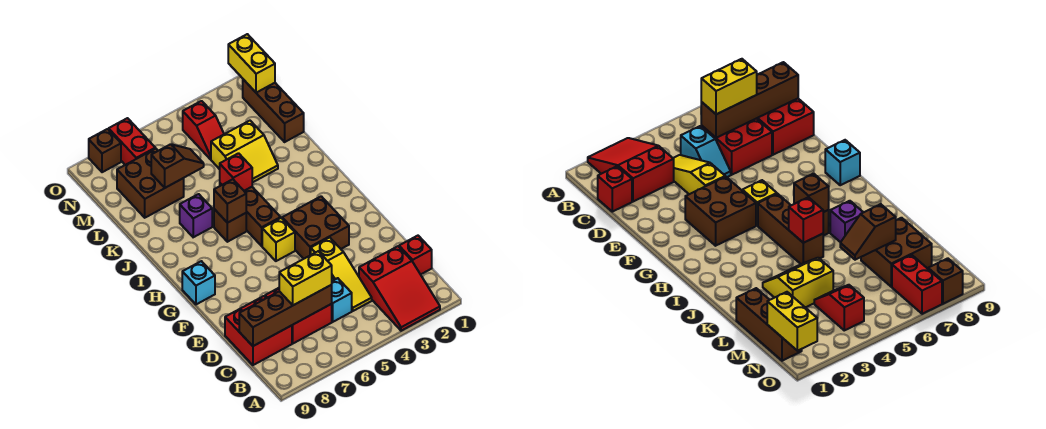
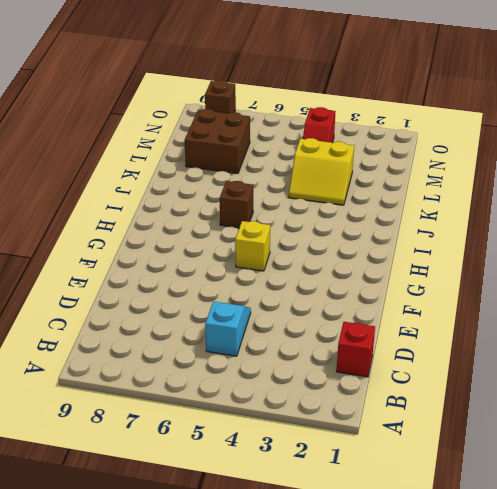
none -> red 2x3 slope [359,246,440,331]
none -> yellow 1x3 slope [311,237,372,311]
none -> red 2x2 brick [265,288,332,343]

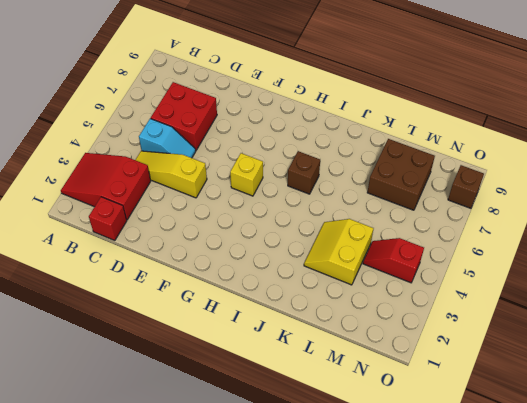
none -> red 2x2 brick [225,296,292,365]
none -> brown 2x2 brick [282,196,349,259]
none -> cyan 1x1 brick [182,261,215,304]

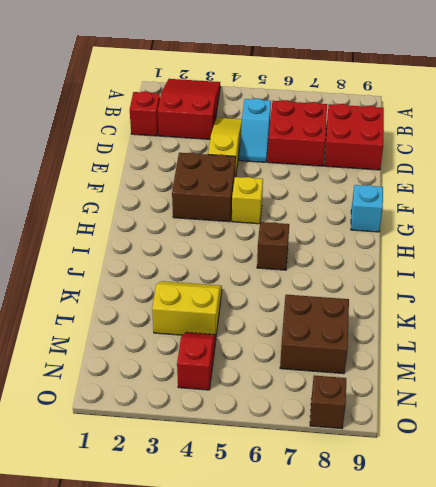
none -> brown 1x3 brick [220,183,281,246]
none -> purple 1x1 brick [180,194,212,237]
none -> brown 1x3 brick [243,79,304,142]

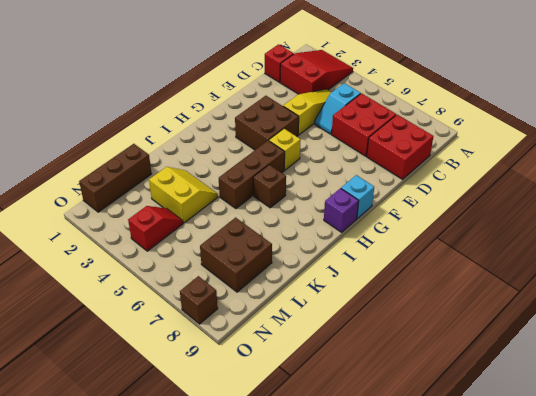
purple 1x1 brick [324,188,359,232] -> purple 1x1 brick moved to [180,194,212,237]
none -> red 1x2 brick [109,118,155,165]
none -> brown 1x4 brick [239,285,332,346]
none -> brown 1x1 brick [214,179,246,223]

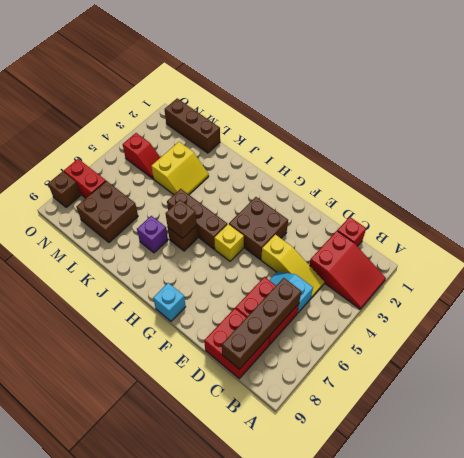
none -> red 1x1 brick [220,153,252,191]
none -> brown 1x2 slope [151,144,204,188]
none -> yellow 1x2 brick [228,34,275,93]

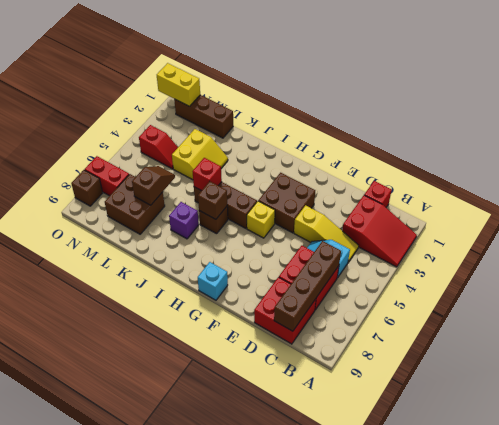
none -> yellow 1x2 brick [279,251,332,305]

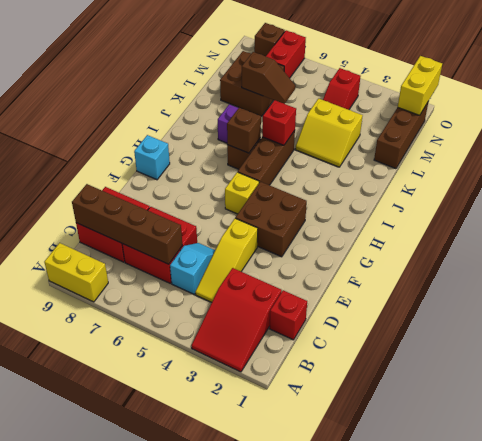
yellow 1x2 brick [44,243,108,302] -> yellow 1x2 brick moved to [279,251,332,305]

